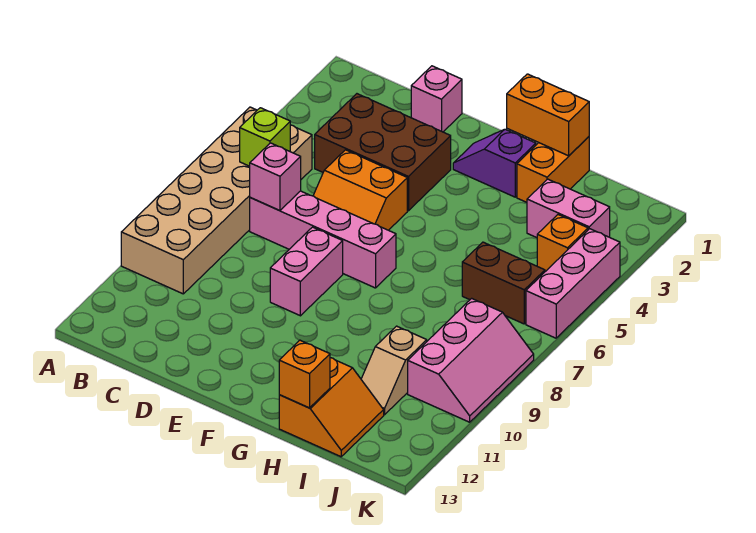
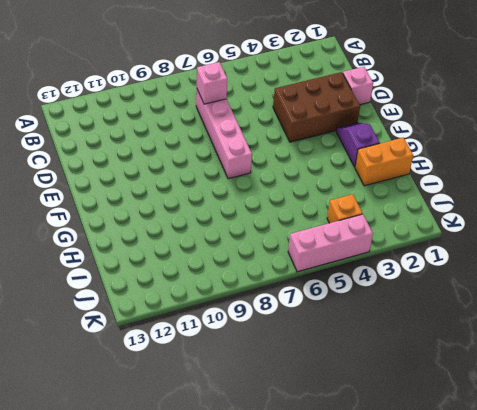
brown 2x3 brick [273,72,360,142] -> brown 2x3 brick turned to [315,94,451,211]
none -> tan 2x6 brick [121,107,312,294]
none -> orange 2x2 slope [313,150,407,230]
none -> pink 1x2 brick [270,227,343,316]

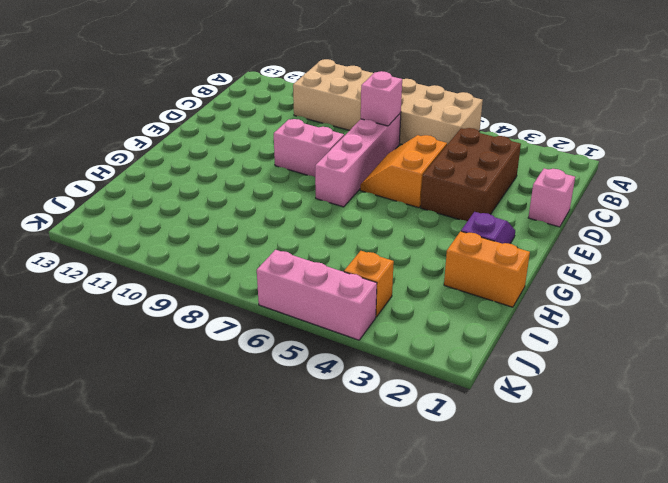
none -> orange 2x2 slope [279,358,384,457]
none -> pink 1x2 brick [527,179,610,238]
none -> brown 1x2 brick [462,242,545,324]

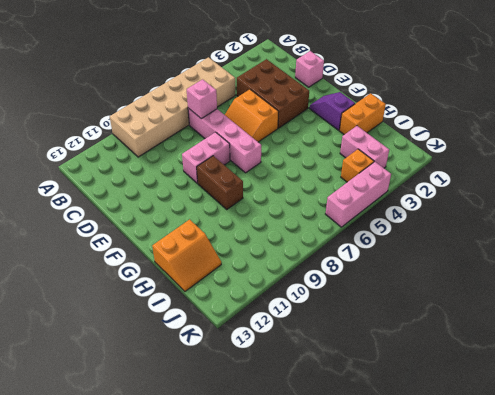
brown 1x2 brick [197,156,243,209] -> brown 1x2 brick moved to [462,242,545,324]
none -> tan 1x2 slope [361,326,427,415]
none -> pink 2x3 slope [408,298,534,422]
none -> lime 1x1 brick [240,108,290,166]

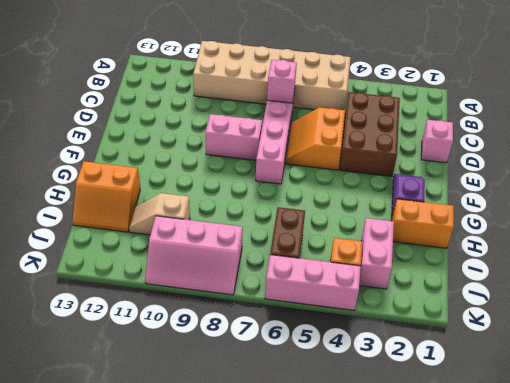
none -> lime 1x1 brick [240,108,290,166]
none -> orange 1x2 brick [507,74,589,156]
none -> orange 1x1 brick [279,340,330,408]

